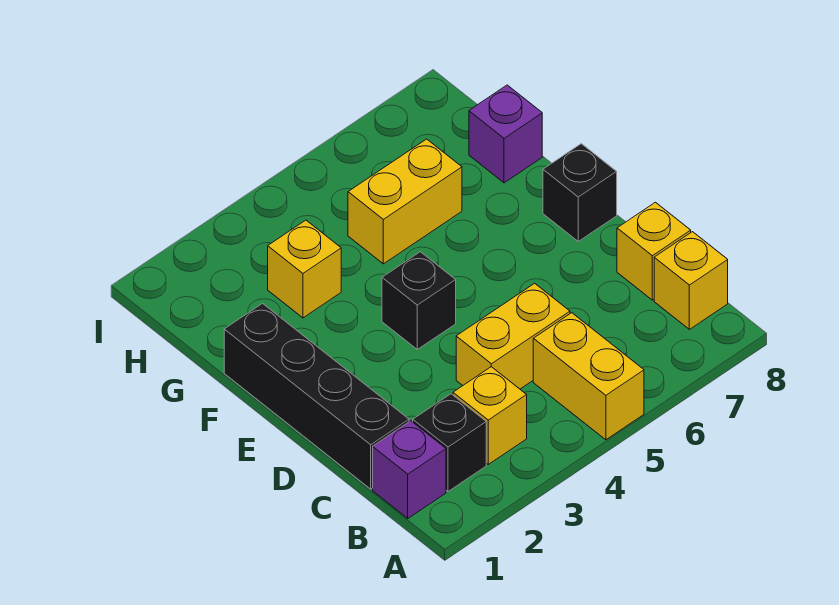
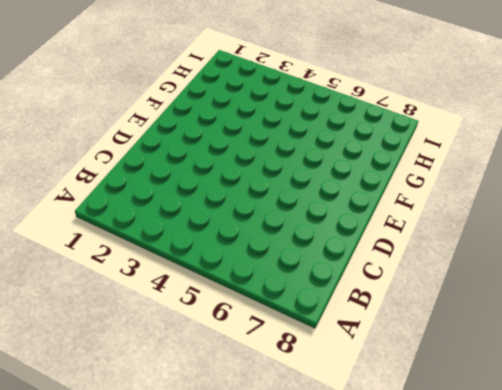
none -> yellow 1x2 brick [533,313,644,440]
none -> purple 1x1 brick [373,421,446,518]
none -> black 1x1 brick [413,394,486,491]

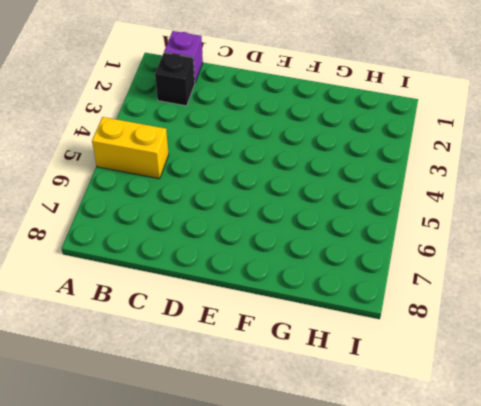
none -> yellow 1x1 brick [453,367,527,464]
none -> yellow 1x1 brick [654,232,728,329]
none -> black 1x4 brick [224,304,409,489]

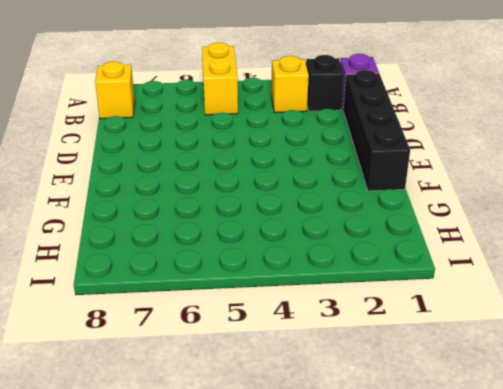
none -> yellow 1x2 brick [456,283,570,389]
none -> yellow 1x1 brick [617,202,691,300]
none -> black 1x1 brick [382,252,456,349]

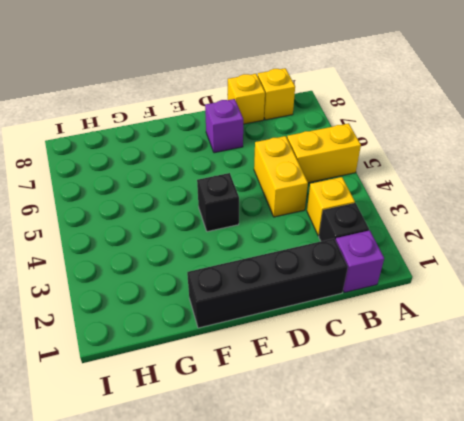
purple 1x1 brick [205,99,243,153] -> purple 1x1 brick moved to [469,85,542,183]
none -> black 1x1 brick [543,144,617,241]
none -> yellow 1x1 brick [268,220,341,318]
none -> yellow 1x2 brick [348,139,462,264]

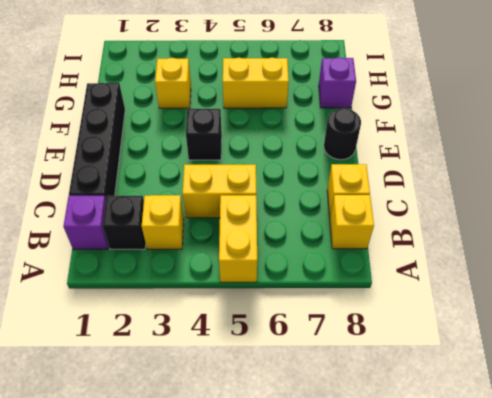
black 1x1 round brick [324,108,361,160] -> black 1x1 brick [543,144,617,241]

